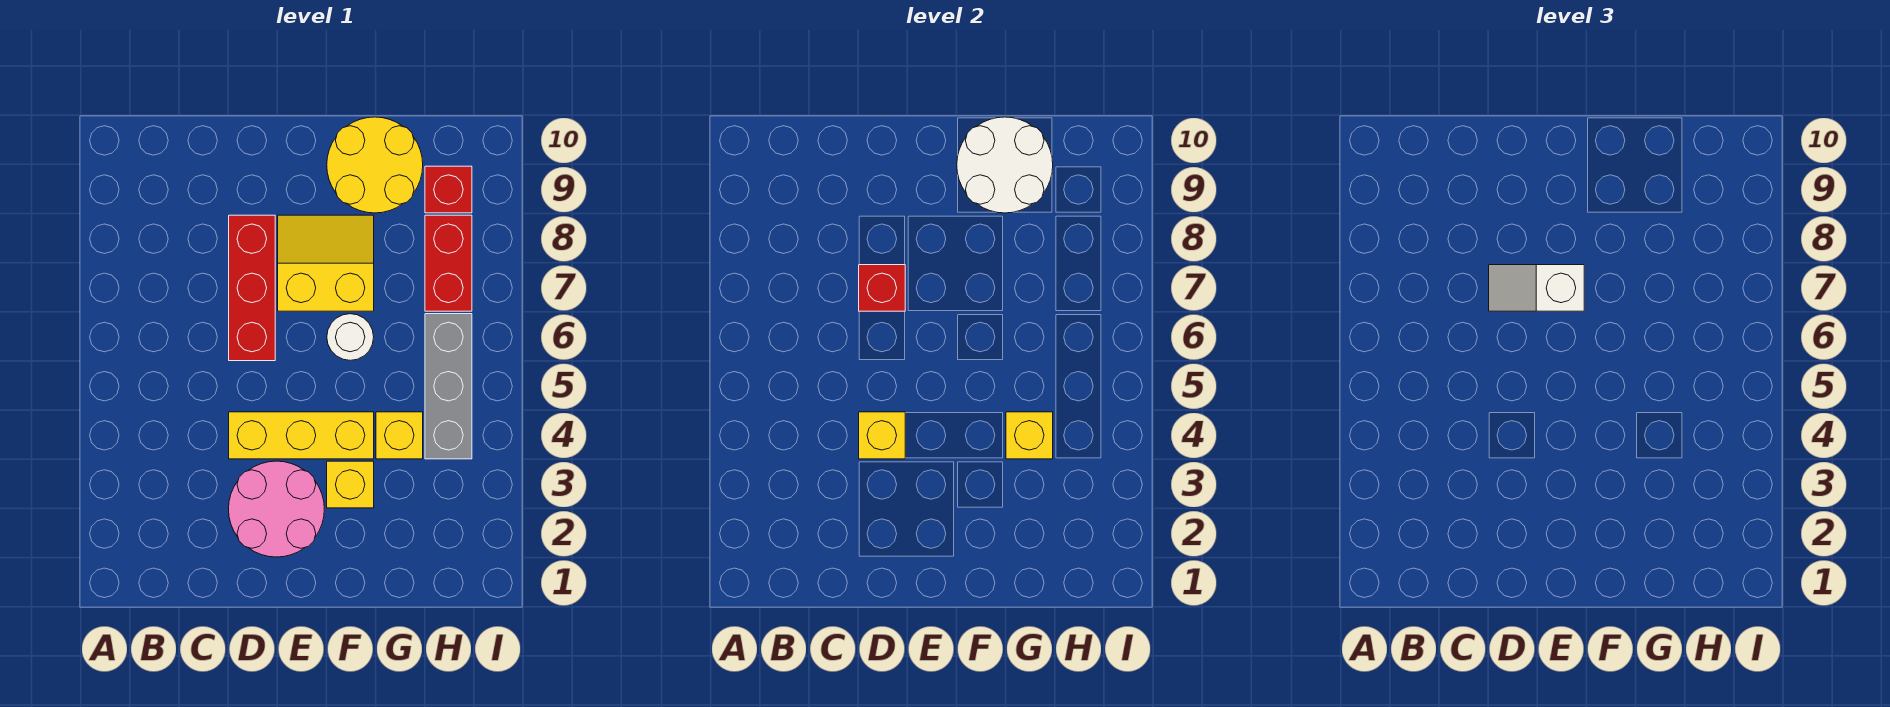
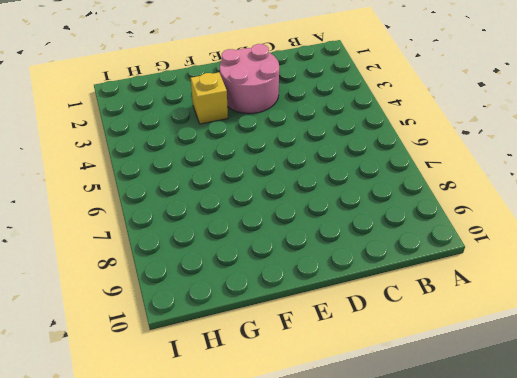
none -> yellow 1x3 brick [229,412,374,459]
none -> red 1x3 brick [229,215,275,361]
none -> yellow 2x2 slope [278,215,374,311]

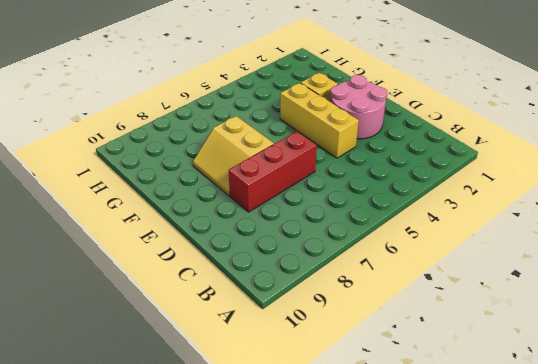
none -> white 1x1 round brick [327,314,374,360]
none -> yellow 2x2 round brick [327,117,423,213]
none -> yellow 1x1 brick [376,412,423,459]

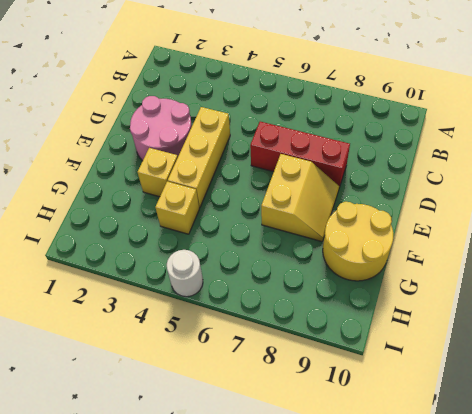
white 1x1 round brick [167,250,203,297] -> white 1x1 round brick moved to [327,314,374,360]
none -> grey 1x3 brick [425,314,472,459]
none -> red 1x2 brick [425,215,472,311]
none -> red 1x1 brick [425,166,472,213]

